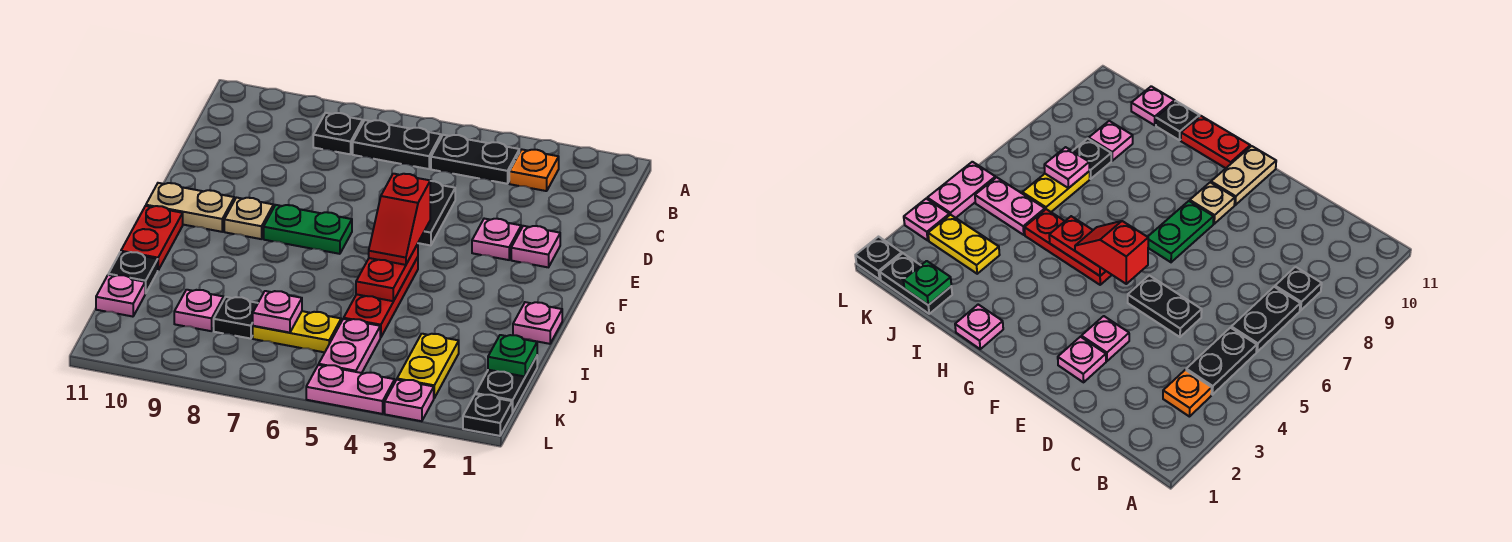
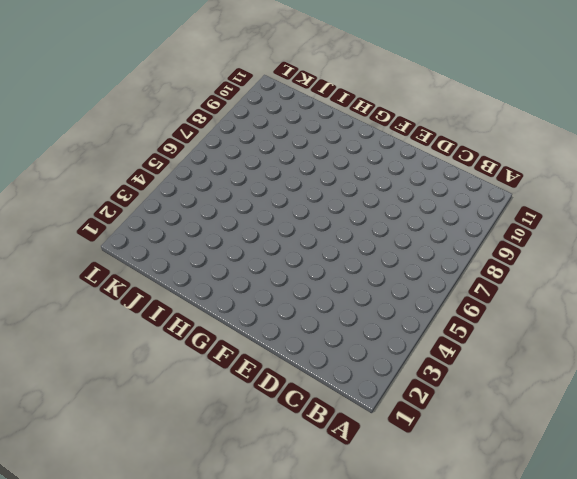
none -> orange 1x1 plate [509,149,559,191]
none -> black 1x2 plate [431,135,519,184]
none -> black 1x2 plate [353,120,441,169]

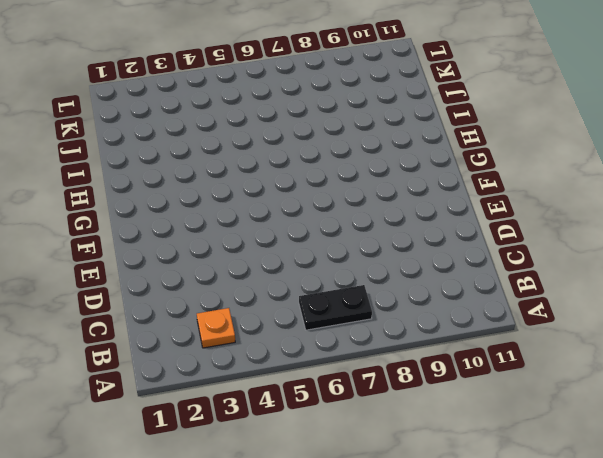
none -> black 1x2 plate [431,135,519,184]
none -> black 1x1 plate [313,113,363,154]
none -> black 1x2 plate [418,181,455,245]

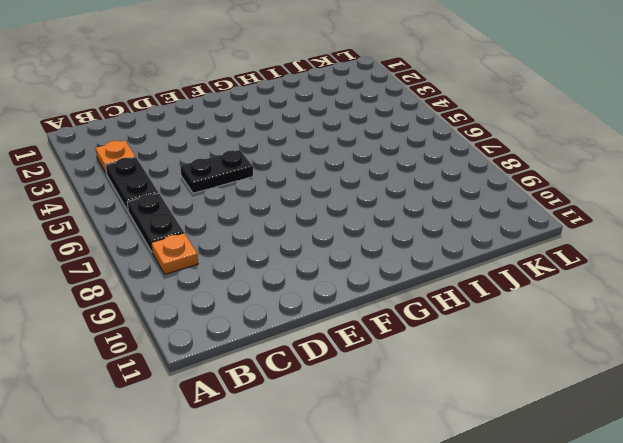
orange 1x1 plate [151,233,198,274] -> black 1x1 plate [313,113,363,154]
none -> pink 1x1 plate [511,226,560,267]
none -> pink 1x1 plate [472,219,521,260]
none -> green 1x2 plate [264,205,352,254]

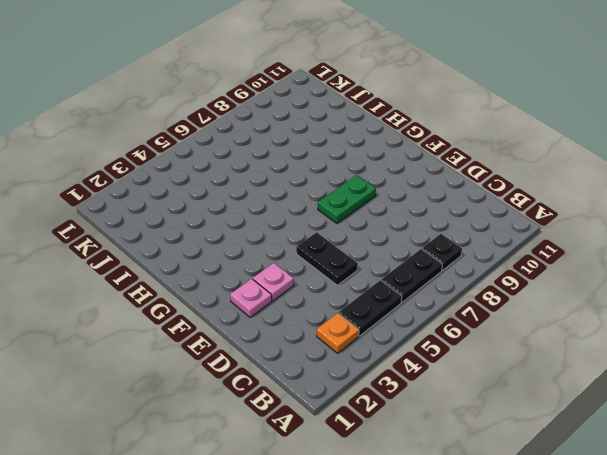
none -> tan 1x1 plate [224,198,274,239]
none -> tan 1x2 plate [146,183,234,232]
none -> red 1x3 plate [344,257,418,338]

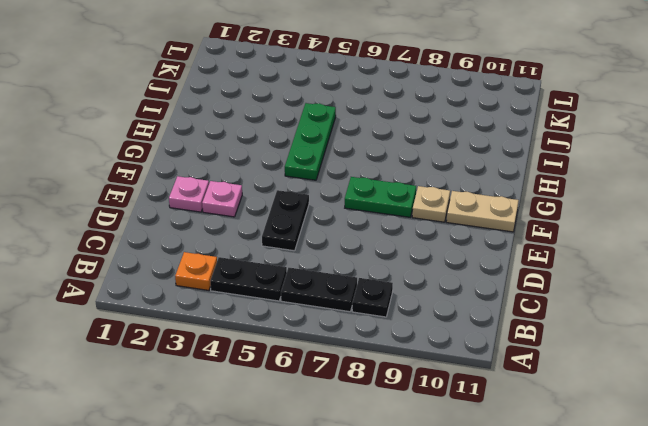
green 1x3 plate [285,103,336,180] -> red 1x3 plate [344,257,418,338]
none -> red 1x2 plate [121,206,183,270]
none -> pink 1x1 plate [513,302,562,344]
none -> black 1x1 plate [108,252,158,293]

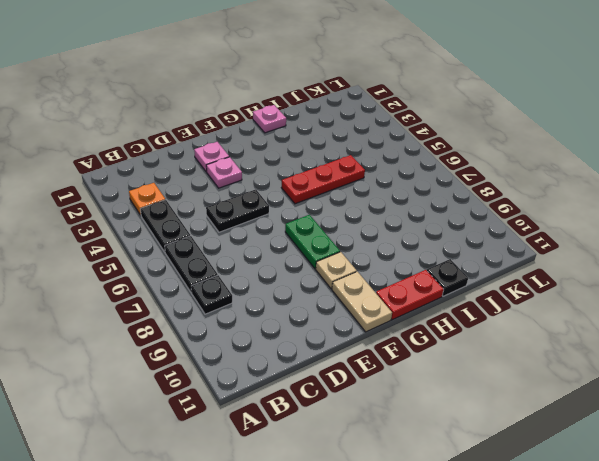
none -> black 1x2 plate [476,356,537,413]
none -> yellow 1x2 plate [397,334,459,398]
none -> pink 1x2 plate [319,319,380,373]

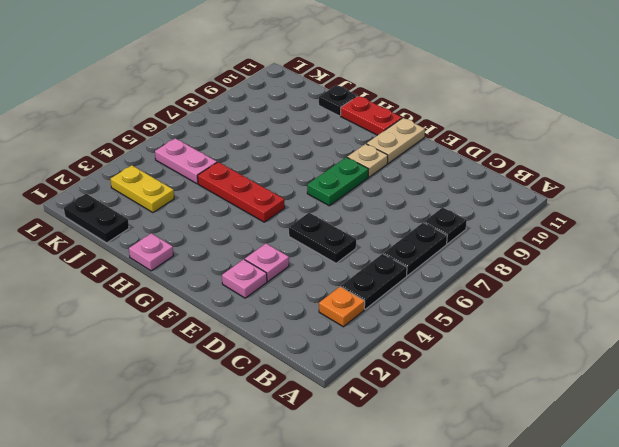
none -> yellow 1x2 plate [253,311,341,352]
none -> black 1x1 plate [214,297,258,339]
none -> pink 1x1 plate [174,290,224,331]

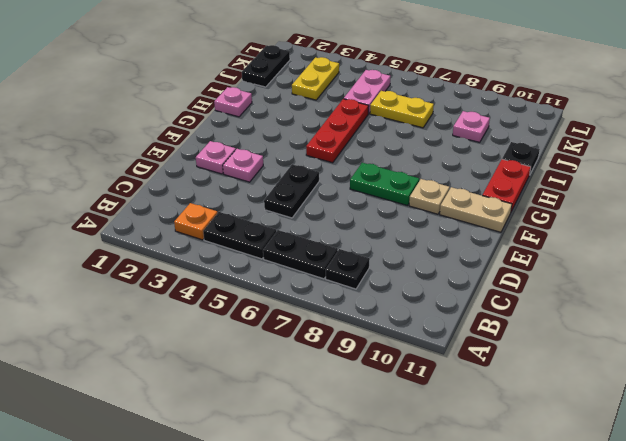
none -> black 1x1 plate [214,297,258,339]
none -> pink 1x1 plate [96,275,146,317]
none -> black 1x1 plate [463,394,512,436]

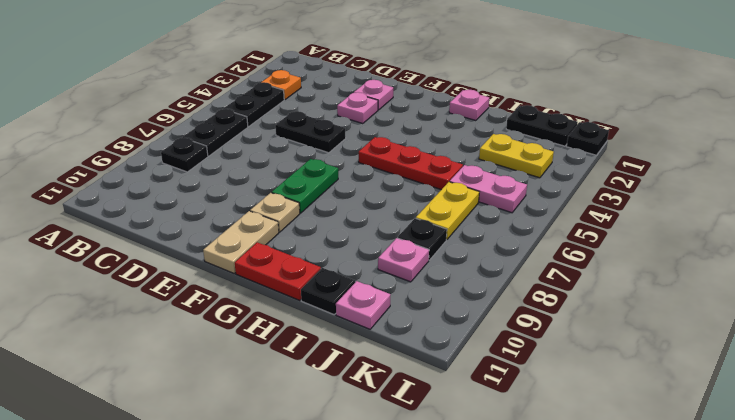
none -> pink 1x1 plate [385,380,434,421]
none -> pink 1x2 plate [306,365,395,414]
none -> red 1x2 plate [356,244,418,301]

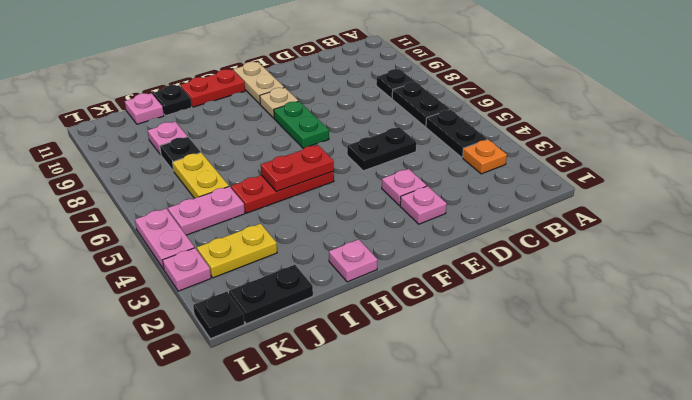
none -> green 1x1 plate [488,335,537,377]
none -> pink 1x1 plate [253,291,302,333]
none -> red 1x2 slope [369,174,430,265]

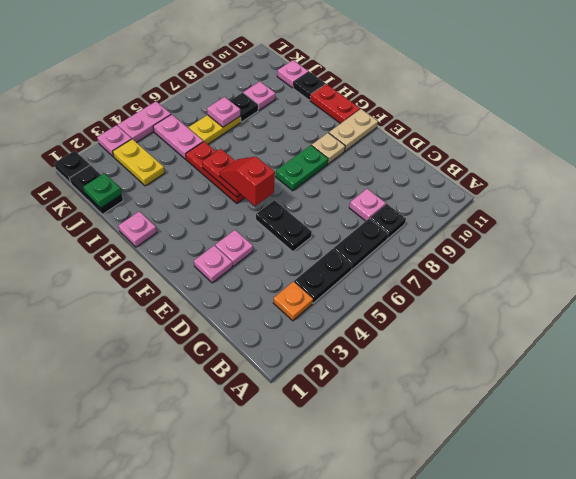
pink 1x1 plate [349,189,386,221] -> none

